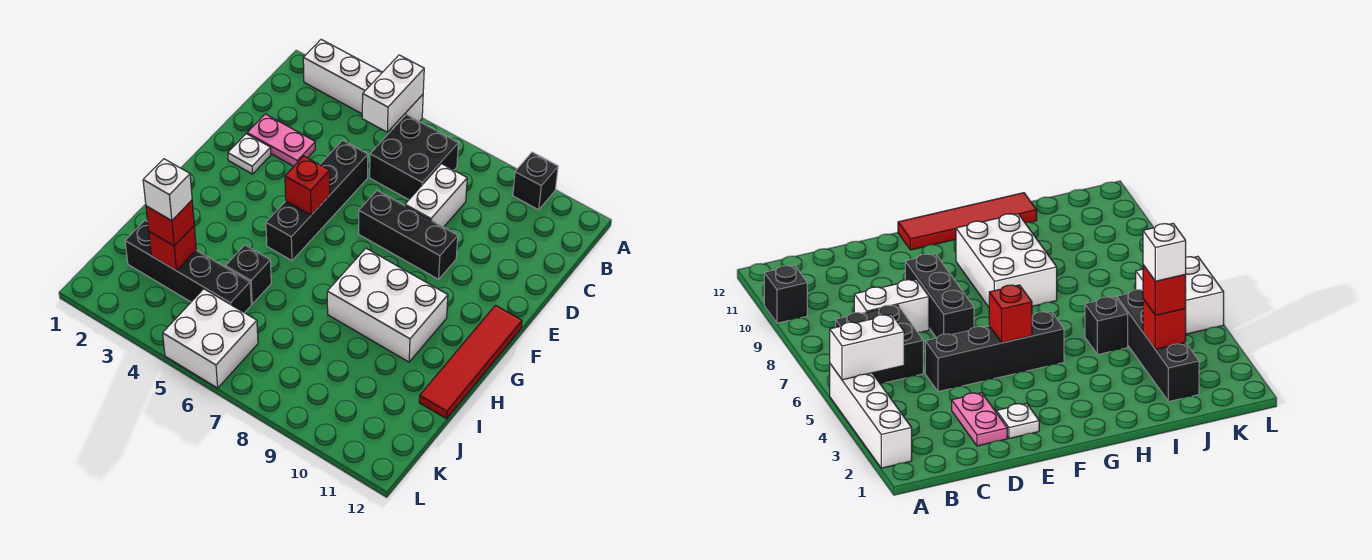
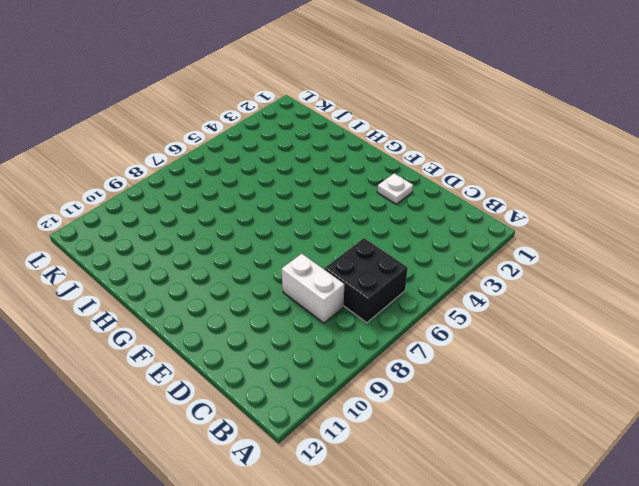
none -> white 1x4 brick [303,40,423,130]
none -> black 1x1 brick [513,152,558,210]
none -> pink 1x2 plate [247,114,315,166]

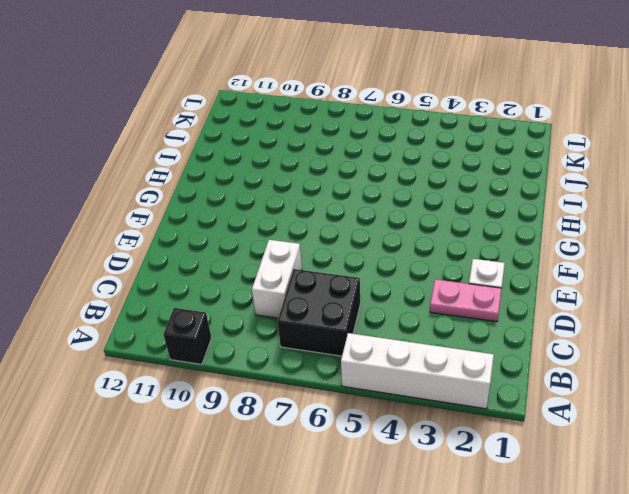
none -> black 1x4 brick [266,140,368,261]
none -> black 1x3 brick [359,190,458,279]
none -> red 1x4 tile [419,305,522,418]

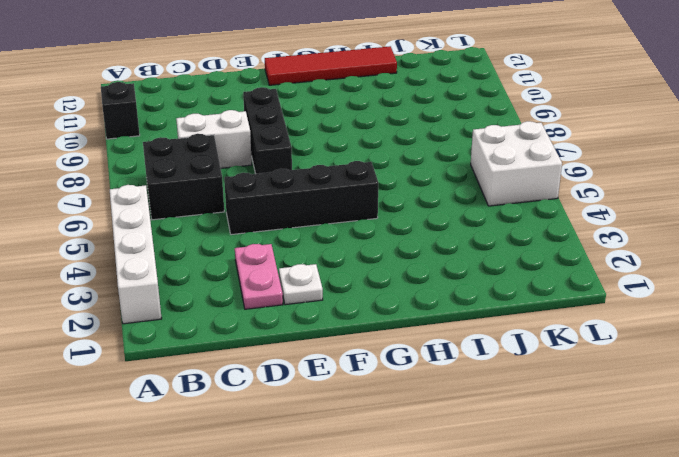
none -> white 2x3 brick [327,248,448,362]
none -> black 1x1 brick [225,245,271,304]
none -> black 1x4 brick [125,220,251,313]

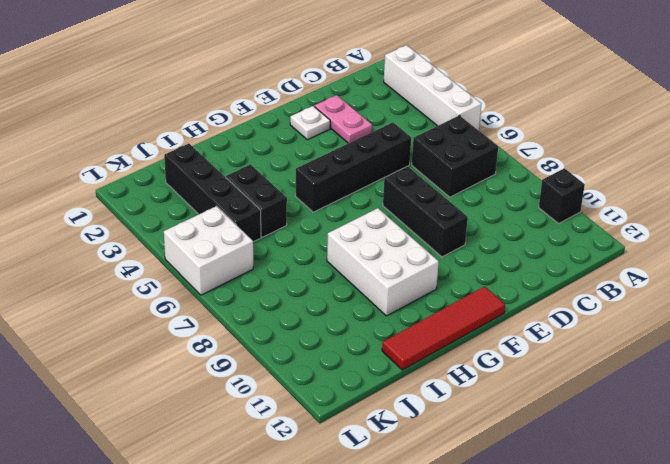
black 1x2 brick [226,165,287,237] -> black 1x1 brick [225,245,271,304]
none -> white 1x2 brick [405,164,467,227]
none -> white 1x2 brick [362,55,424,132]
none -> red 1x1 brick [285,156,330,215]

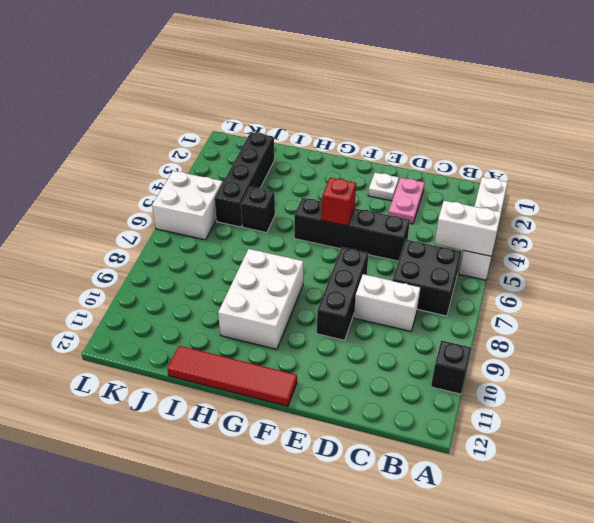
none -> red 1x1 brick [149,226,196,271]
none -> red 1x1 brick [146,200,194,246]
none -> white 1x1 brick [143,159,192,220]

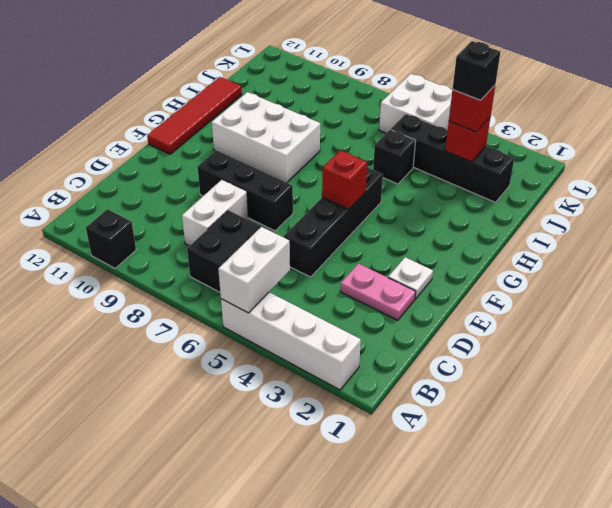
black 1x1 brick [453,41,500,100] -> white 1x1 brick [143,159,192,220]

